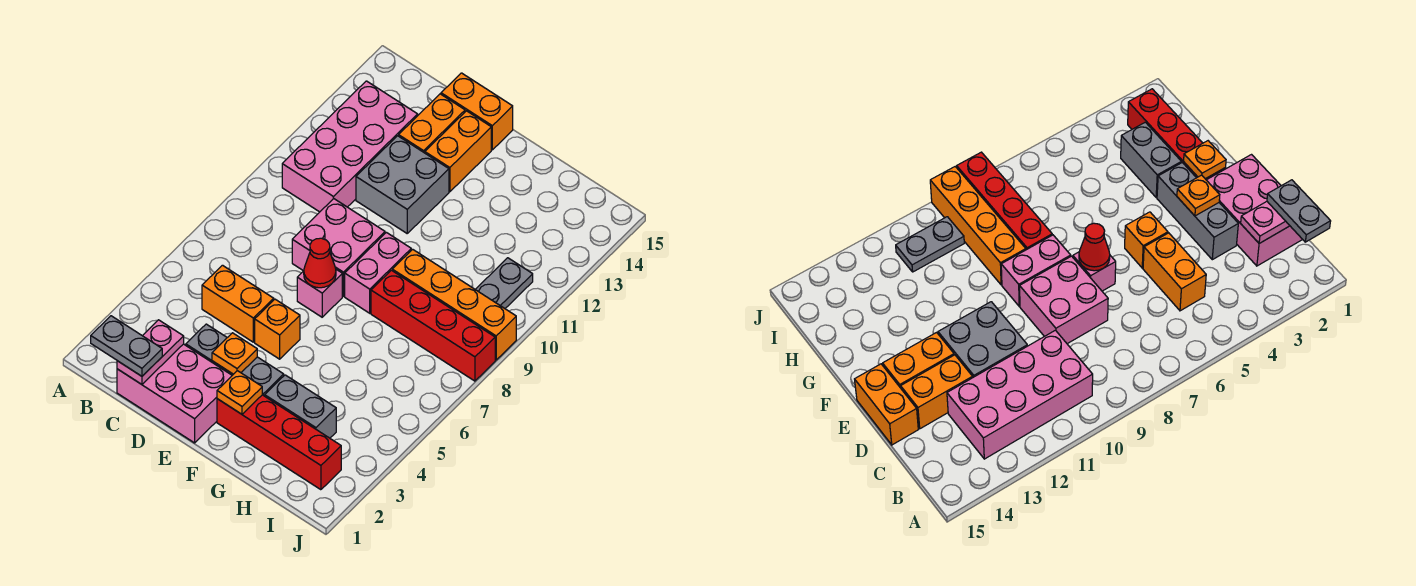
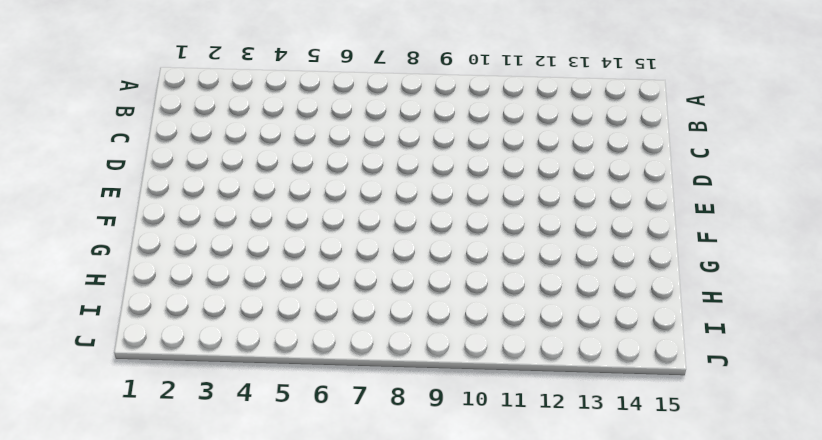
none -> pink 2x4 brick [282,81,418,212]
none -> pink 2x3 brick [117,344,232,443]
none -> orange 1x2 brick [202,265,274,342]

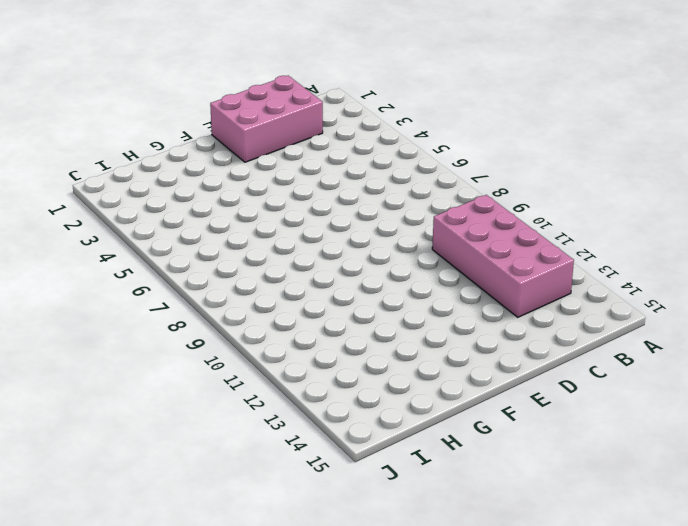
none -> orange 1x2 brick [202,265,274,342]
none -> grey 1x3 brick [186,324,284,396]
none -> pink 2x2 brick [292,199,385,296]

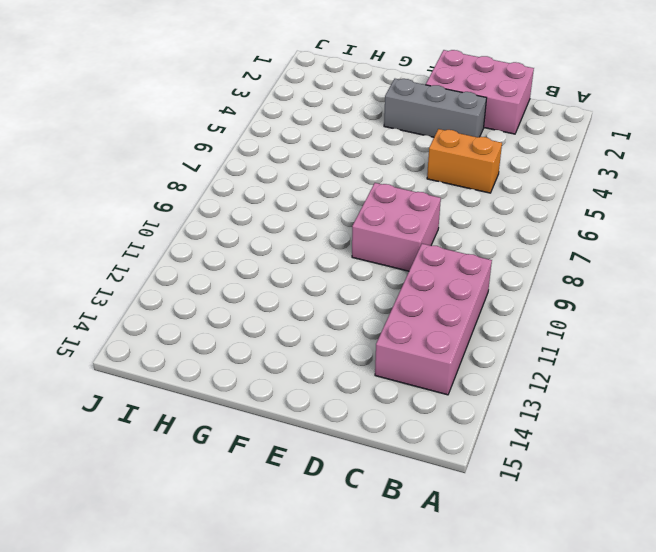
none -> grey 2x2 brick [356,136,449,233]
none -> orange 1x2 brick [399,94,465,153]
none -> orange 1x2 brick [441,73,513,150]

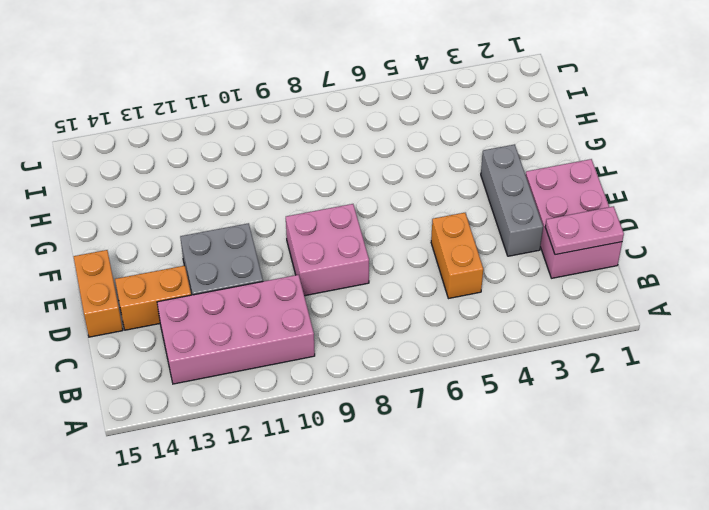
none -> orange 1x1 brick [255,299,300,359]
none -> pink 1x1 brick [297,269,342,317]
none -> orange 1x2 brick [425,111,491,192]

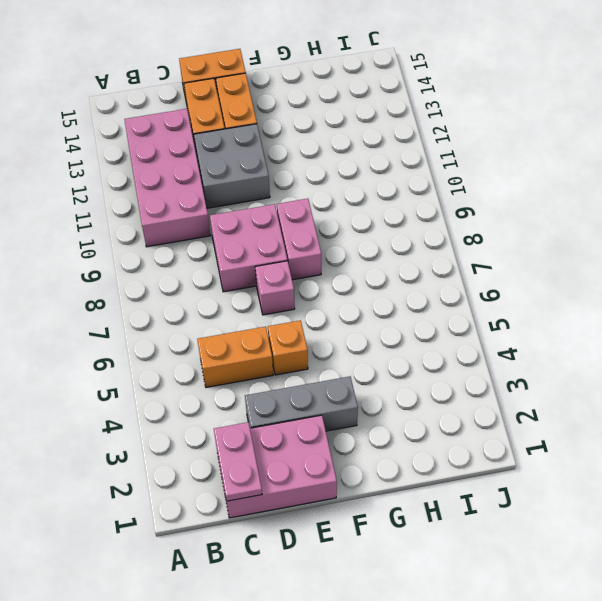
none -> red 1x4 brick [217,395,341,490]
none -> grey 1x2 brick [265,375,336,438]
none -> red 1x4 brick [371,270,495,381]

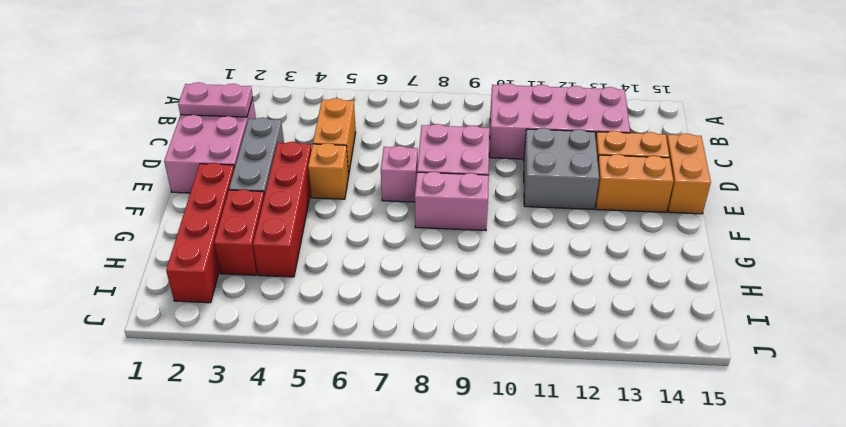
red 1x4 brick [253,142,312,277] -> red 1x4 brick moved to [371,270,495,381]
red 1x2 brick [214,190,264,275] -> grey 1x2 brick [265,375,336,438]
none -> orange 1x4 brick [392,249,516,360]
none -> grey 1x2 plate [475,258,533,308]
none -> orange 1x1 plate [212,333,257,374]

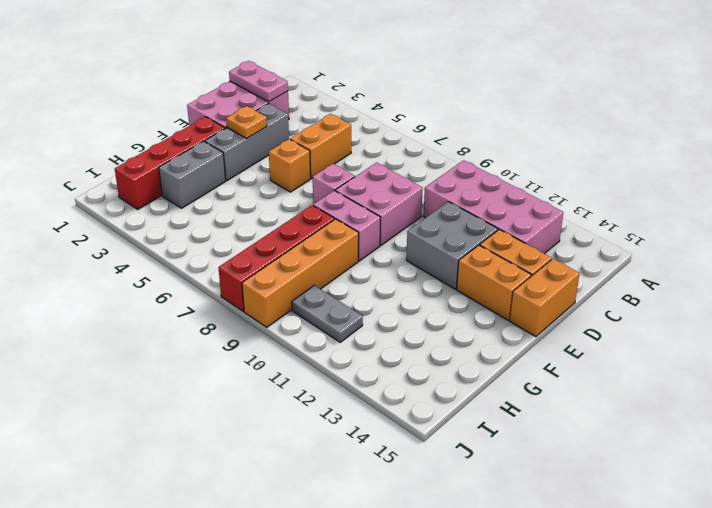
none -> red 1x1 cone [304,238,336,288]
none -> orange 1x1 plate [217,371,262,414]
none -> grey 1x2 plate [91,316,162,376]

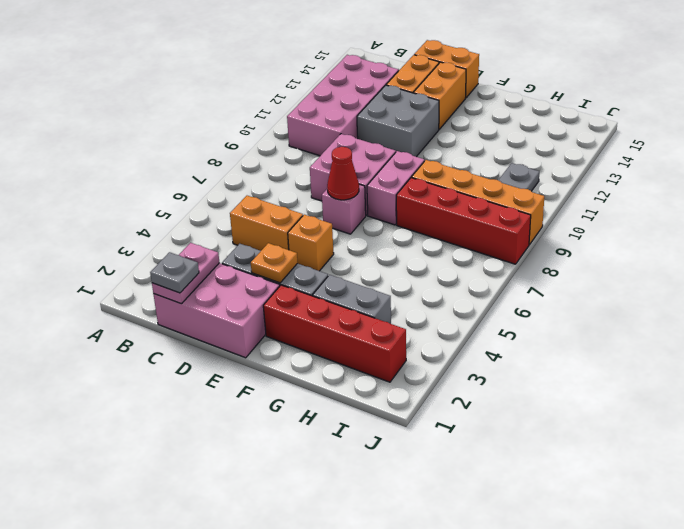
grey 1x1 plate [150,252,199,293] -> grey 1x2 plate [91,316,162,376]
none -> orange 1x1 plate [217,371,262,414]

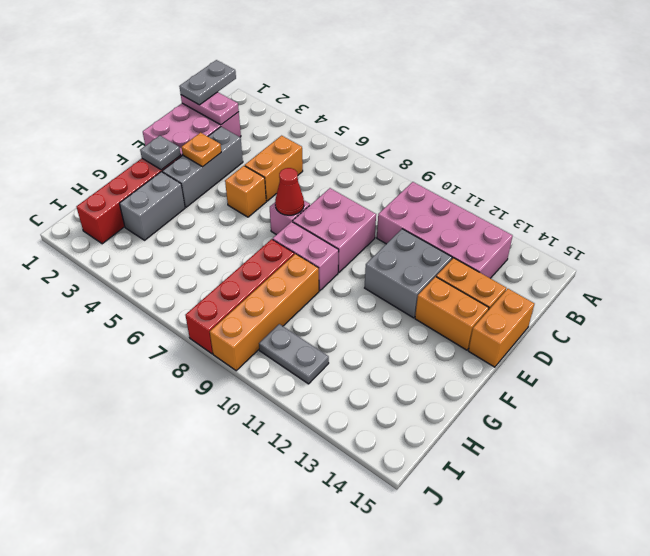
grey 1x1 plate [140,136,181,170] -> orange 1x1 plate [217,371,262,414]

